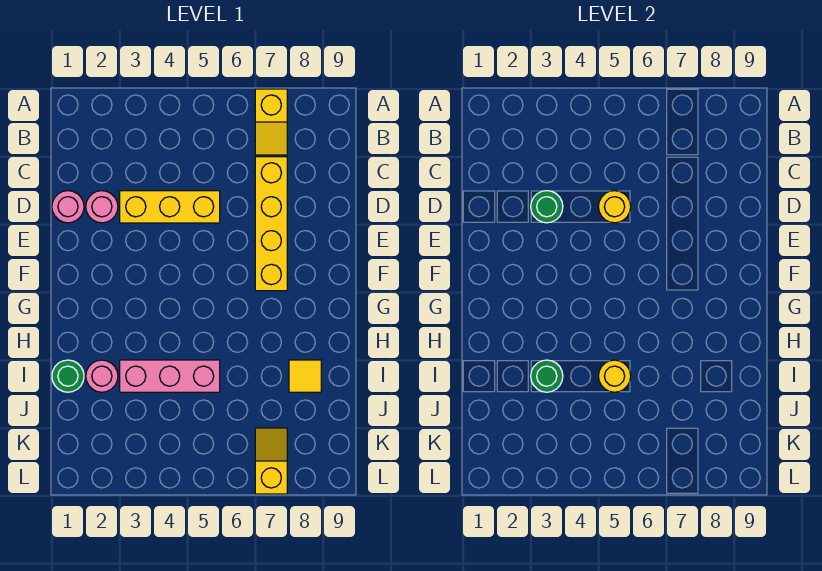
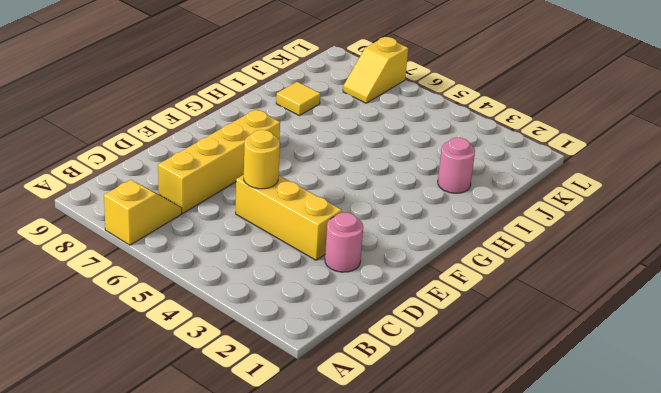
none -> pink 1x1 round brick [52,191,84,223]
none -> green 1x1 round brick [52,360,84,392]
none -> pink 1x3 brick [120,360,220,392]

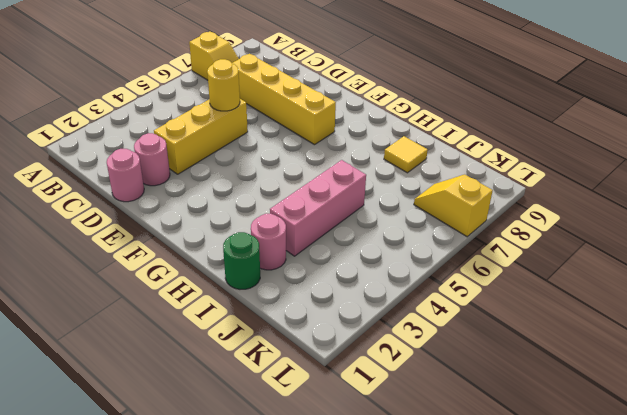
none -> green 1x1 round brick [531,191,563,223]
none -> green 1x1 round brick [531,360,563,392]
none -> yellow 1x1 round brick [598,360,631,392]

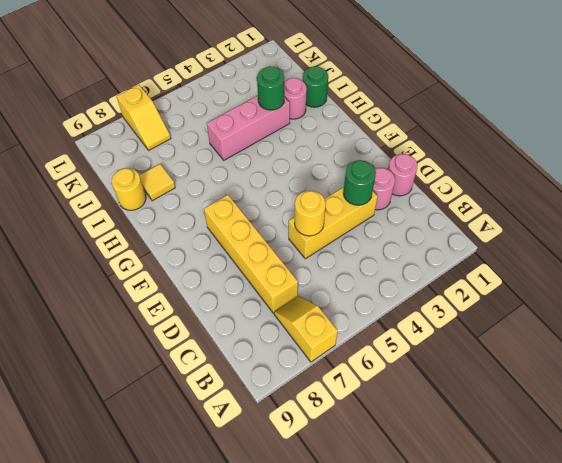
yellow 1x1 round brick [112,168,146,210] -> yellow 1x1 round brick moved to [598,360,631,392]

